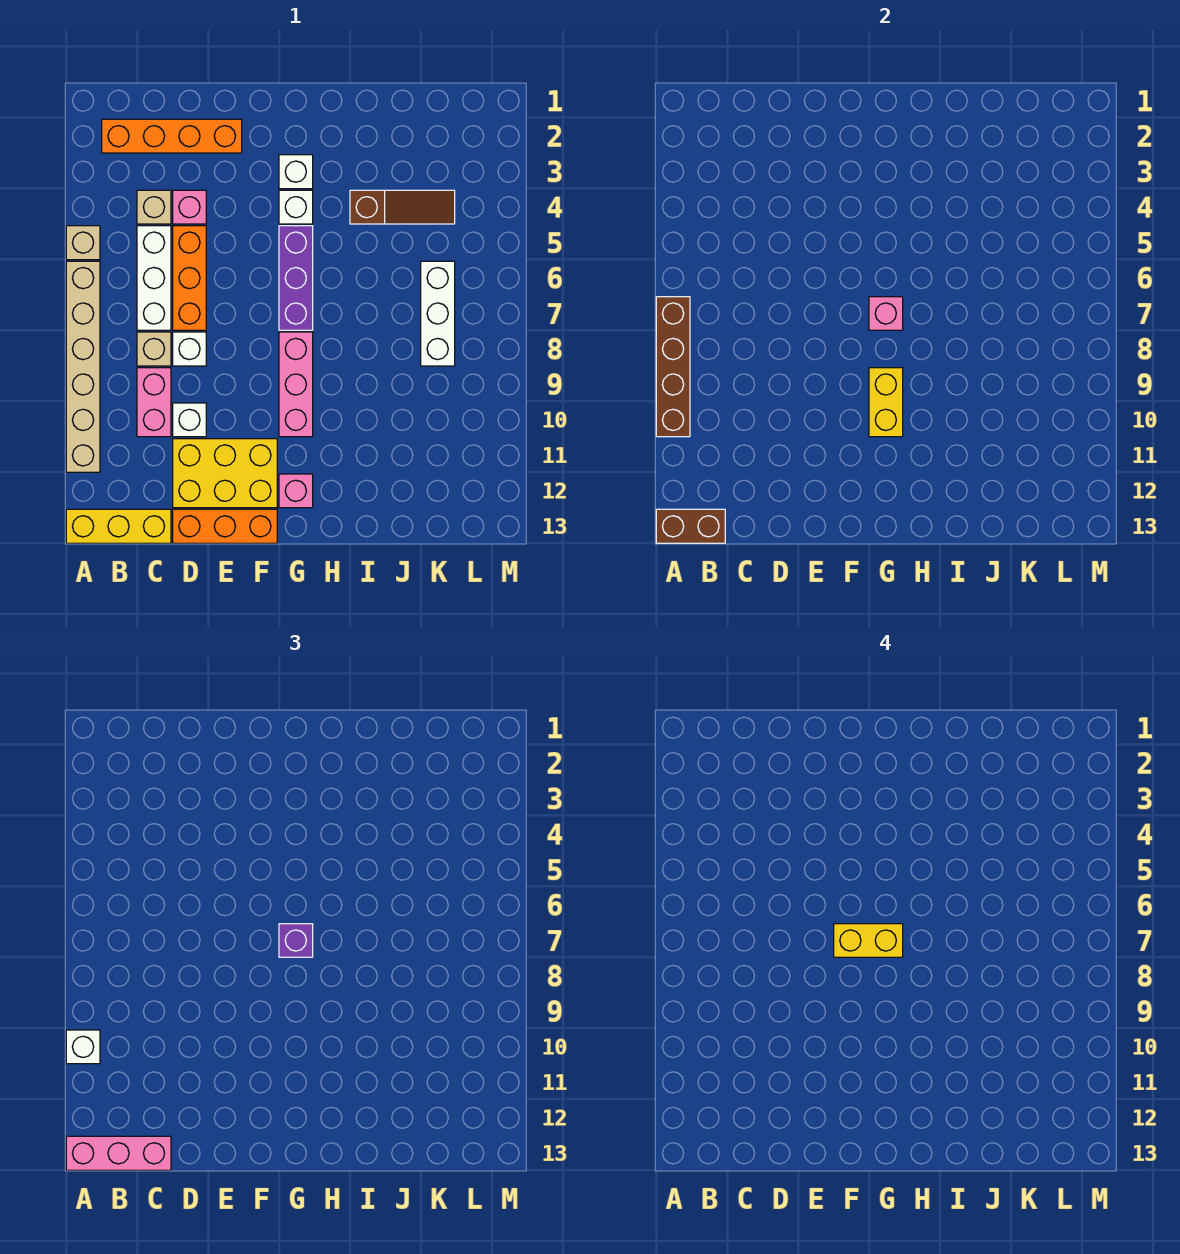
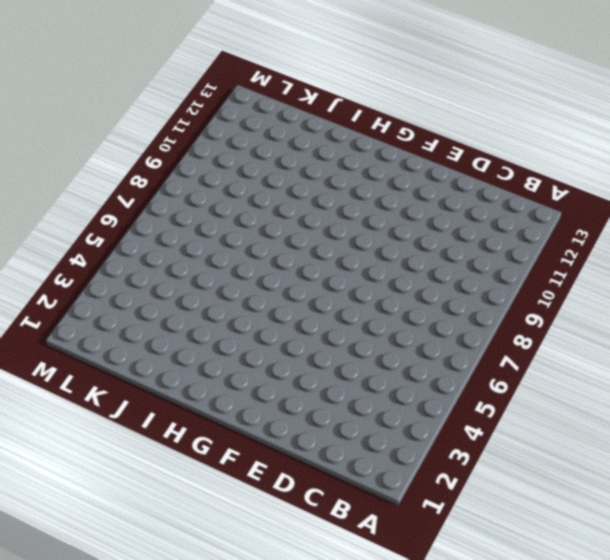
none -> tan 1x1 brick [66,226,100,260]
none -> tan 1x6 brick [66,261,100,472]
none -> yellow 1x3 brick [66,509,171,543]

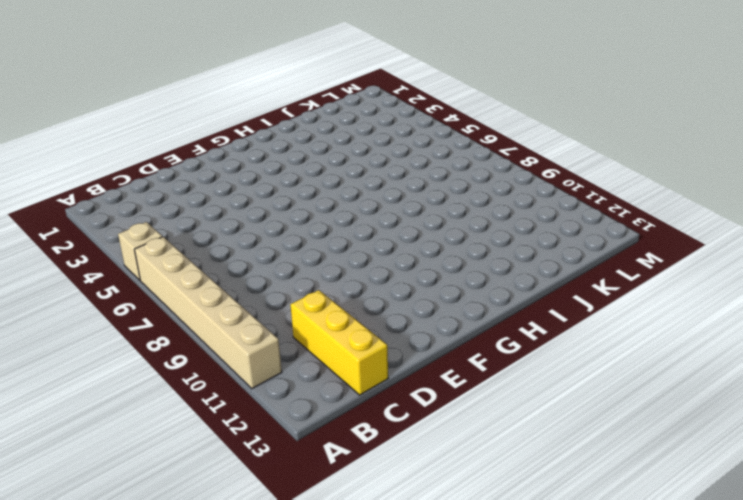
yellow 1x3 brick [290,290,388,395] -> yellow 1x3 brick turned to [66,509,171,543]
none -> orange 1x4 brick [102,119,242,153]
none -> tan 1x1 brick [137,190,171,224]
none -> white 1x3 brick [137,226,171,330]

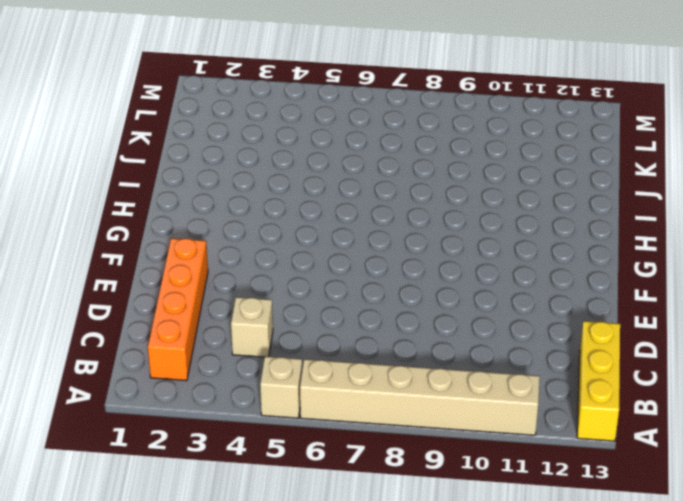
none -> white 1x3 brick [137,226,171,330]
none -> tan 1x1 brick [137,332,171,366]
none -> pink 1x2 brick [137,368,171,437]

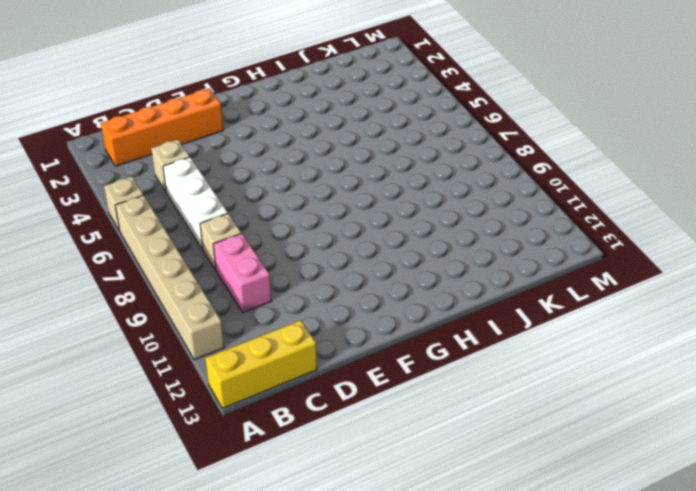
none -> pink 1x1 brick [173,190,206,224]
none -> orange 1x3 brick [173,226,206,330]
none -> white 1x1 brick [173,332,206,366]

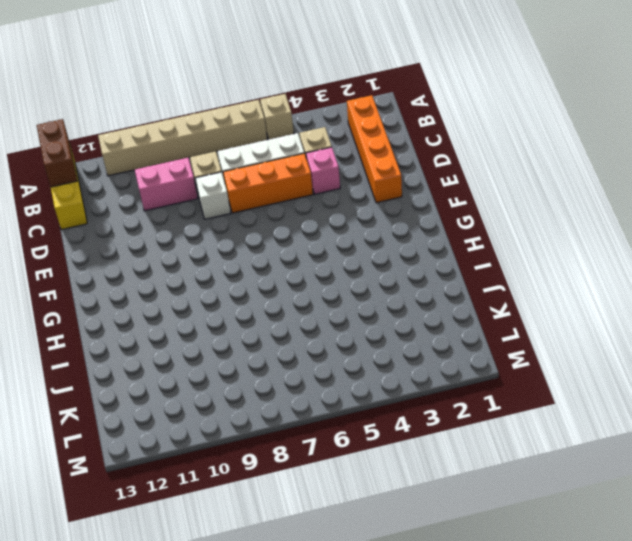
none -> white 1x1 brick [173,403,206,437]
none -> yellow 2x3 brick [173,439,277,508]
none -> orange 1x3 brick [173,509,277,543]

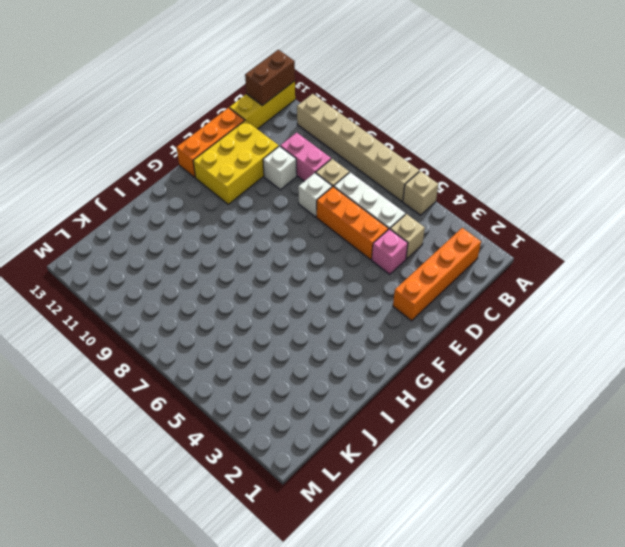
none -> white 1x1 brick [279,155,313,189]
none -> white 1x1 brick [279,190,313,224]
none -> purple 1x3 brick [279,226,313,330]

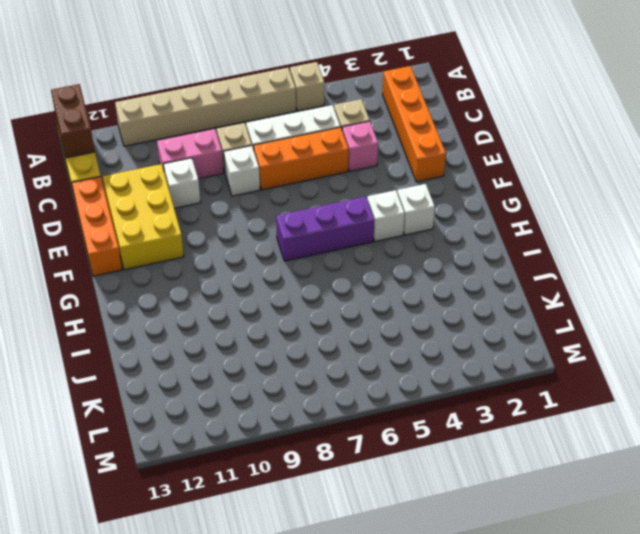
none -> pink 1x3 brick [279,332,313,437]
none -> pink 1x1 brick [279,474,313,508]
none -> brown 1x3 slope [350,190,455,224]

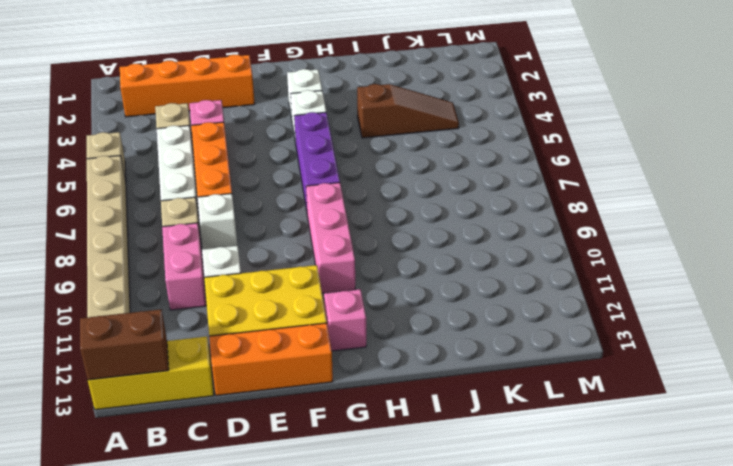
none -> white 1x3 brick [421,261,455,366]
none -> brown 1x4 brick [656,297,690,437]
none -> pink 1x1 brick [869,297,903,330]

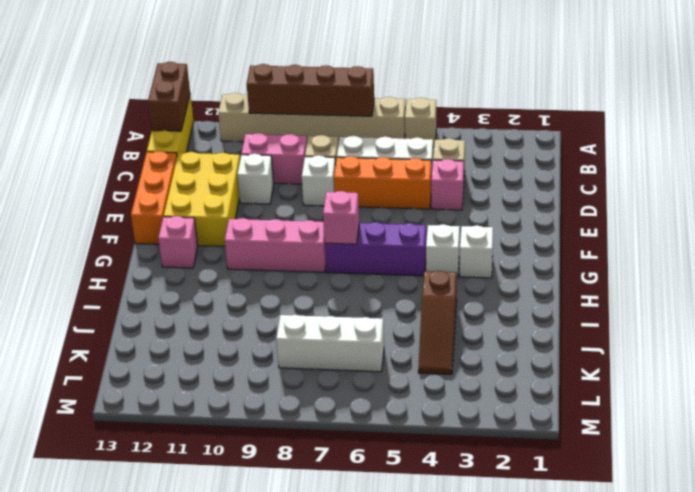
none -> orange 1x4 brick [102,119,242,153]
none -> yellow 1x2 brick [869,368,903,437]
none -> white 1x1 brick [66,1030,100,1064]

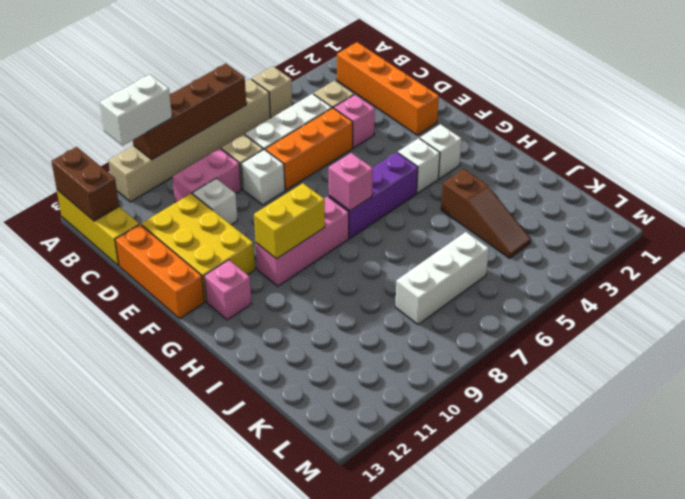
white 1x2 brick [100,75,172,146] -> white 1x1 brick [66,1030,100,1064]
none -> pink 1x3 brick [66,1136,171,1170]
none -> purple 1x1 brick [279,924,313,957]
none -> yellow 1x2 brick [834,924,903,957]

